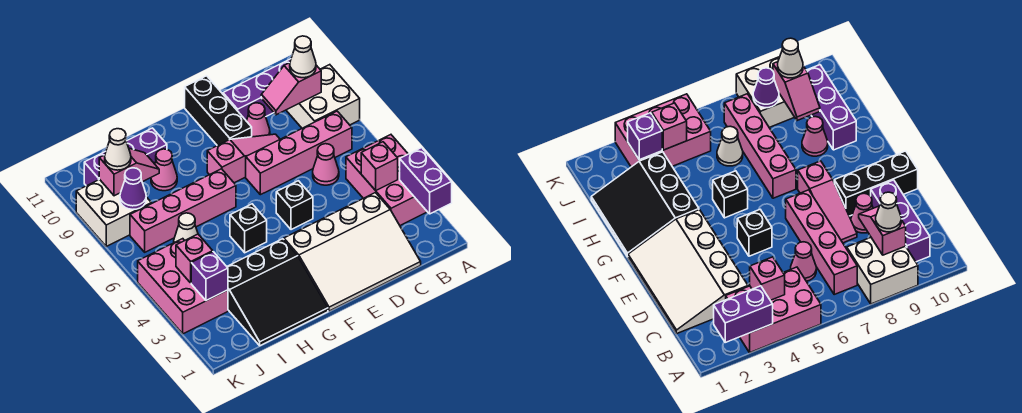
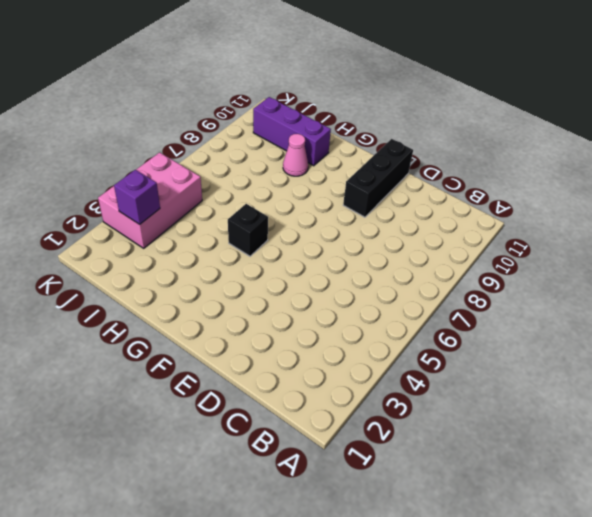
none -> pink 2x3 brick [346,135,427,225]
none -> white 2x2 brick [286,65,360,128]
none -> pink 1x4 brick [246,111,352,195]

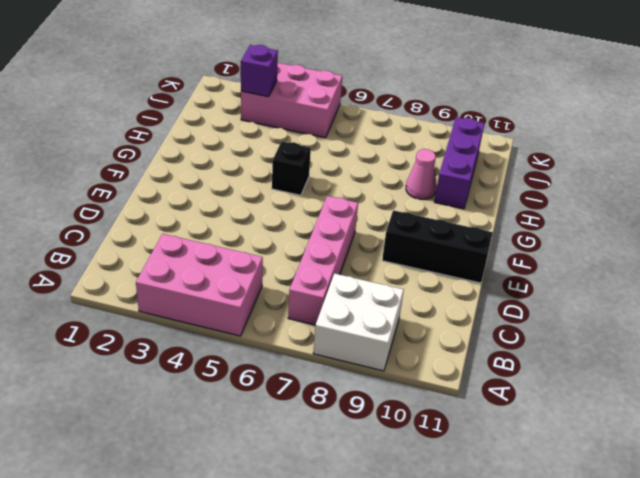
none -> purple 1x3 brick [223,59,291,121]
none -> white 3x4 slope [284,193,421,311]
none -> pink 1x1 cone [313,144,339,185]

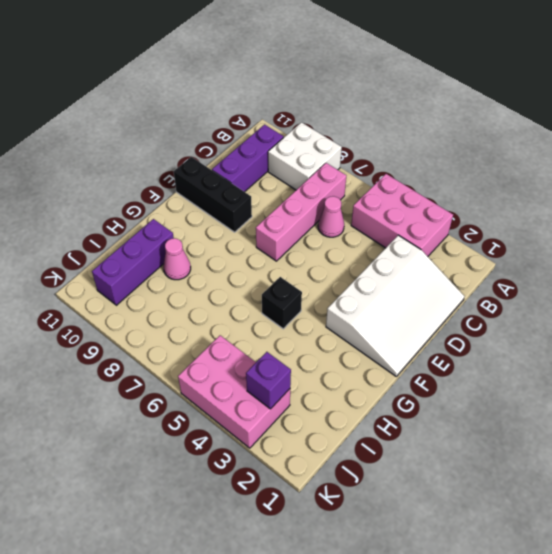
none -> pink 1x3 slope [207,134,280,183]
none -> pink 1x1 cone [247,103,270,137]
none -> black 1x1 brick [276,181,313,230]

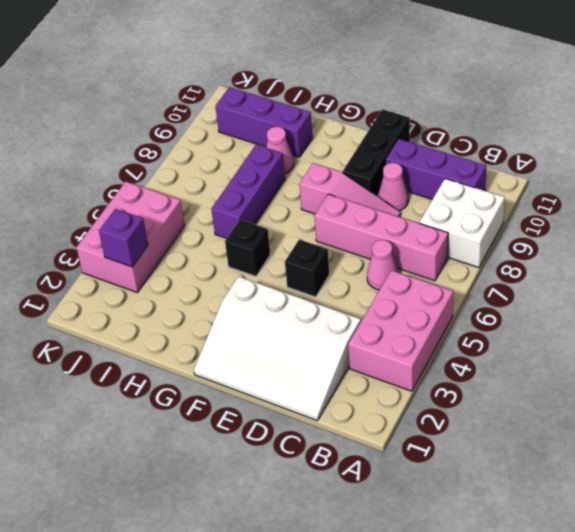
purple 1x3 brick [211,145,285,238] -> pink 1x4 brick [130,169,236,252]
none -> black 3x3 slope [227,239,328,346]
none -> white 1x1 cone [174,213,198,243]
none -> white 2x2 brick [76,179,151,246]

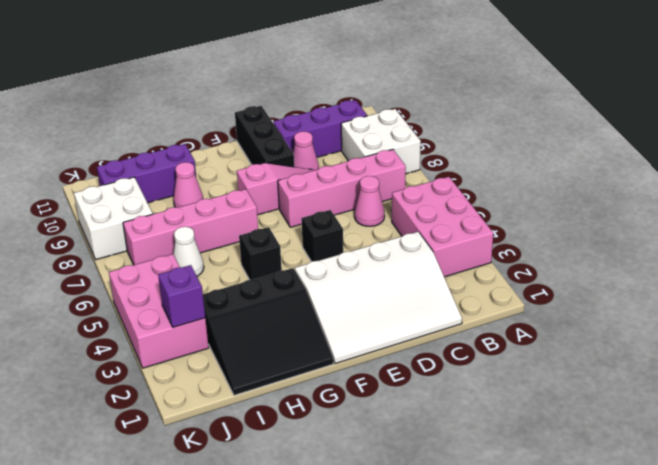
none -> purple 1x2 brick [400,148,452,214]
none -> pink 1x1 brick [361,142,398,190]
none -> pink 1x2 slope [261,63,321,115]

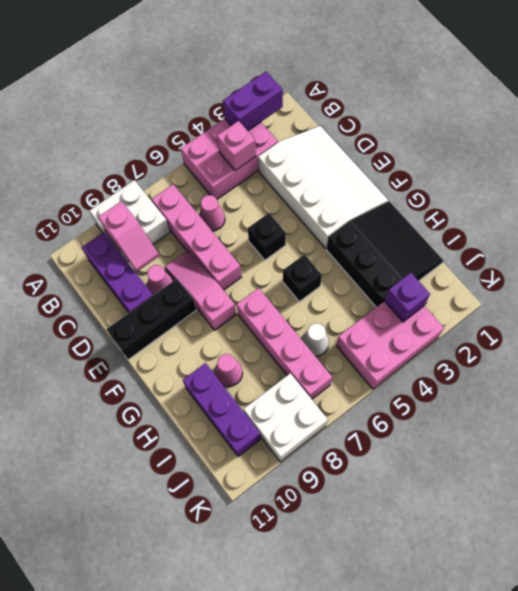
none -> pink 1x2 slope [99,148,159,196]
none -> pink 1x1 brick [176,234,213,283]
none -> purple 1x1 cone [120,168,146,209]

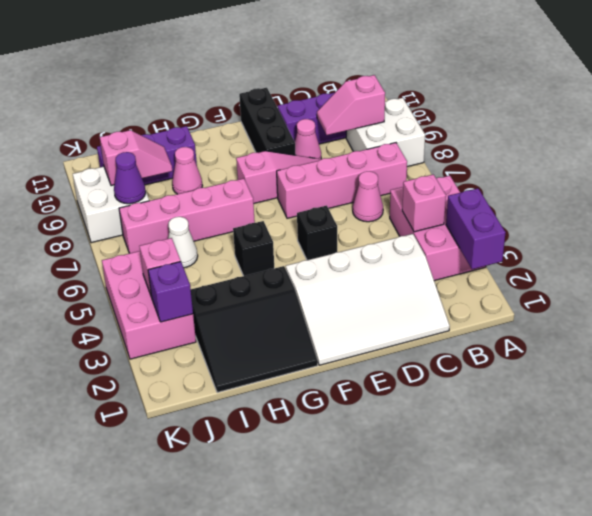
none -> white 1x1 cone [290,36,316,78]
none -> white 1x1 cone [105,129,131,170]

